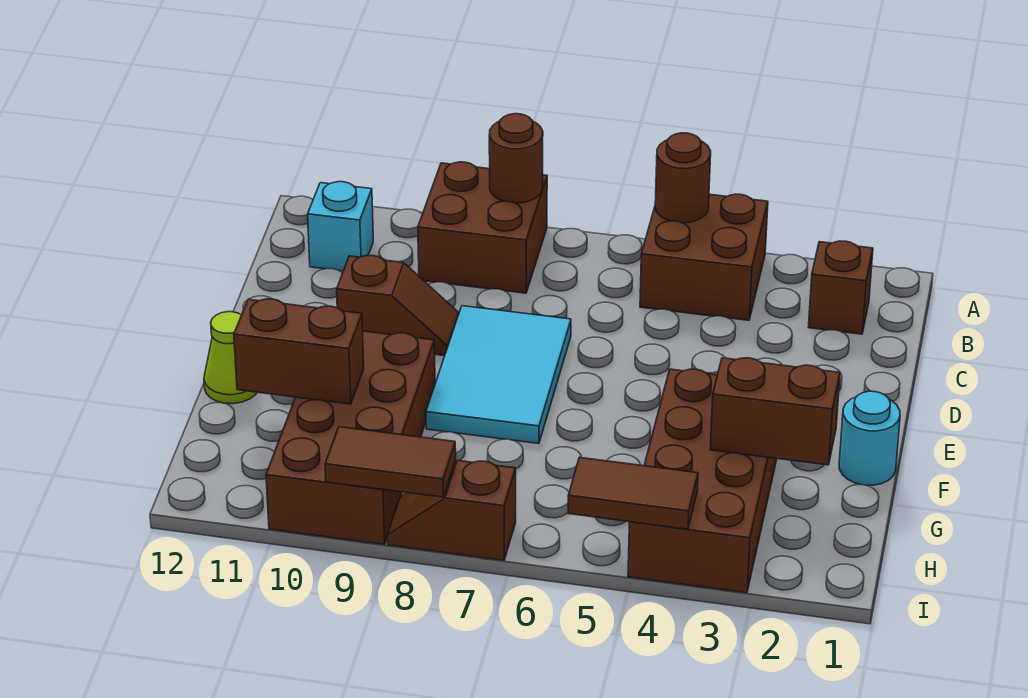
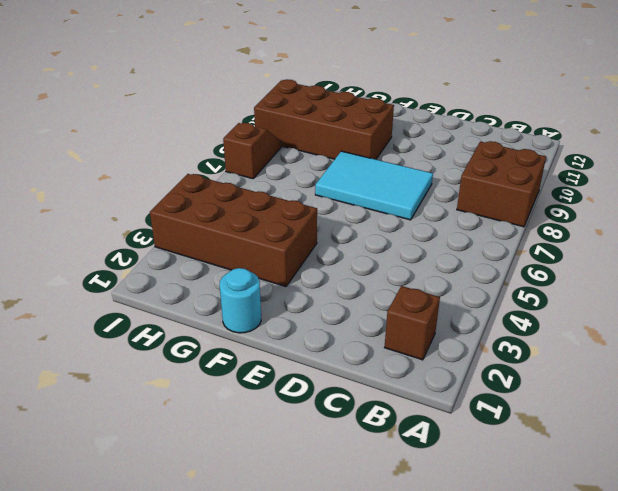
none -> brown 2x2 brick [640,194,768,320]
none -> cyan 1x1 brick [308,182,373,271]
none -> brown 1x2 slope [337,255,459,356]

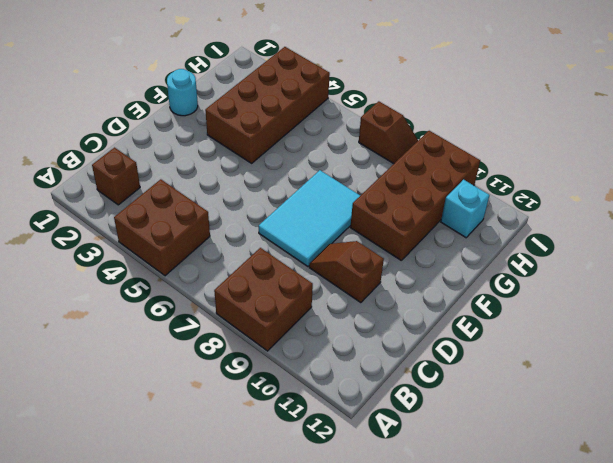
cyan 1x1 brick [441,180,490,238] -> cyan 1x1 brick moved to [308,182,373,271]
none -> lime 1x1 cone [204,312,257,404]
none -> brown 1x1 round brick [655,133,711,223]
none -> brown 1x1 round brick [489,114,543,203]

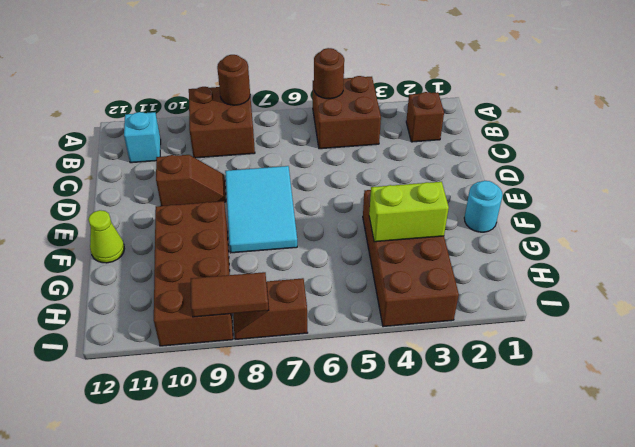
lime 1x2 brick [369,182,449,242] -> brown 1x2 brick [710,358,840,465]
none -> brown 1x2 brick [234,299,364,404]
none -> brown 1x2 tile [568,457,698,529]

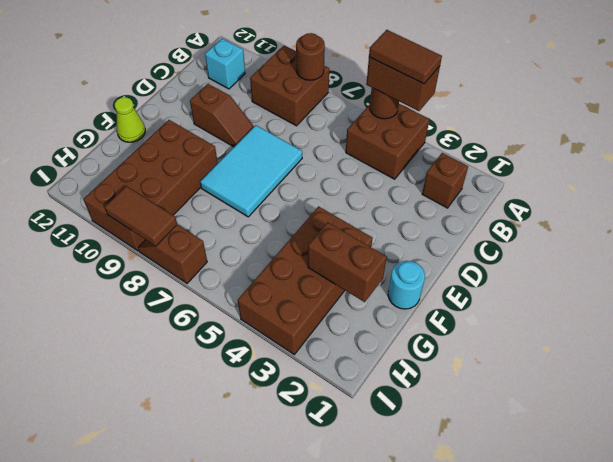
brown 1x2 brick [366,57,440,111] -> brown 1x2 brick moved to [234,299,364,404]
brown 1x2 tile [369,30,442,84] -> brown 1x2 tile moved to [568,457,698,529]

